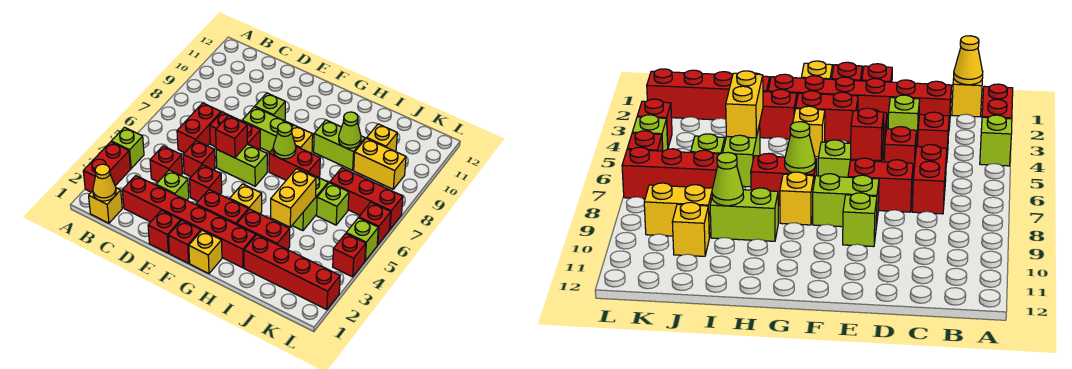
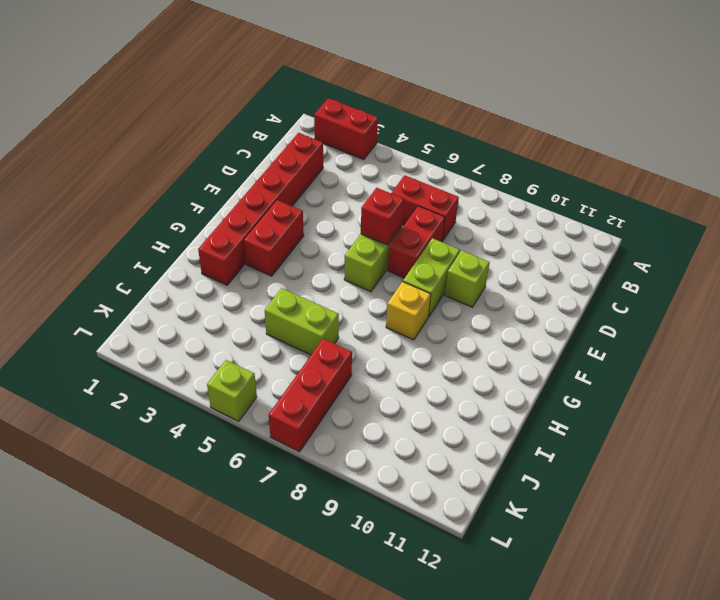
none -> lime 1x1 brick [111,127,144,169]
none -> yellow 1x1 brick [89,188,122,223]
none -> red 1x1 brick [150,146,183,182]
none -> lime 1x1 brick [156,170,189,200]

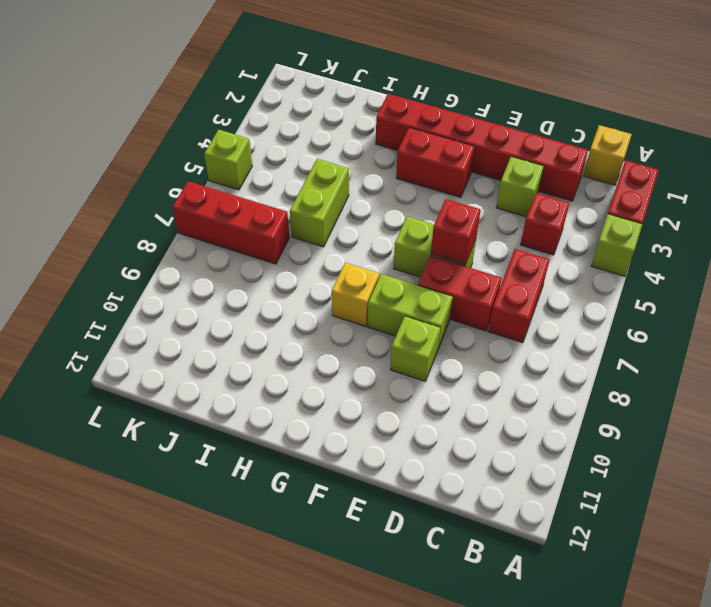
none -> red 1x1 brick [183,141,215,177]
none -> red 1x1 brick [148,210,181,253]
none -> red 1x1 brick [190,165,222,201]
none -> red 1x1 brick [168,220,201,263]

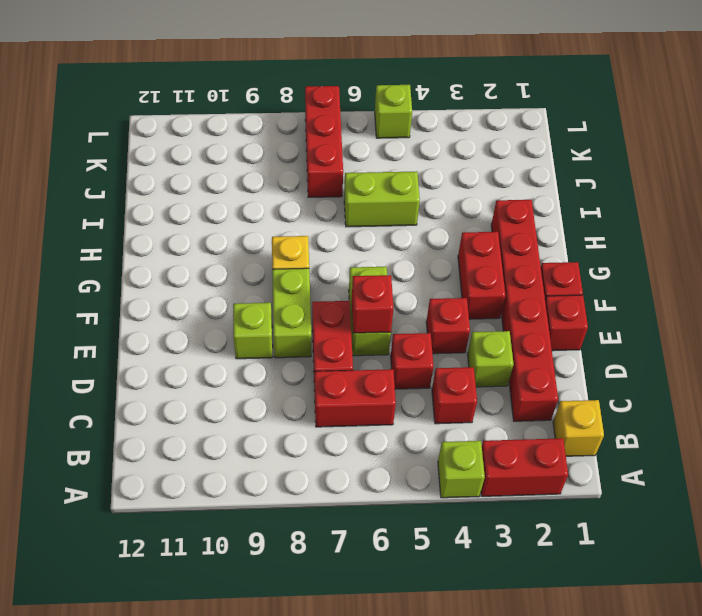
none -> yellow 1x1 brick [189,230,222,274]
none -> yellow 1x1 brick [230,184,262,214]
none -> red 1x2 brick [269,147,320,180]
none -> red 1x2 brick [237,209,290,250]

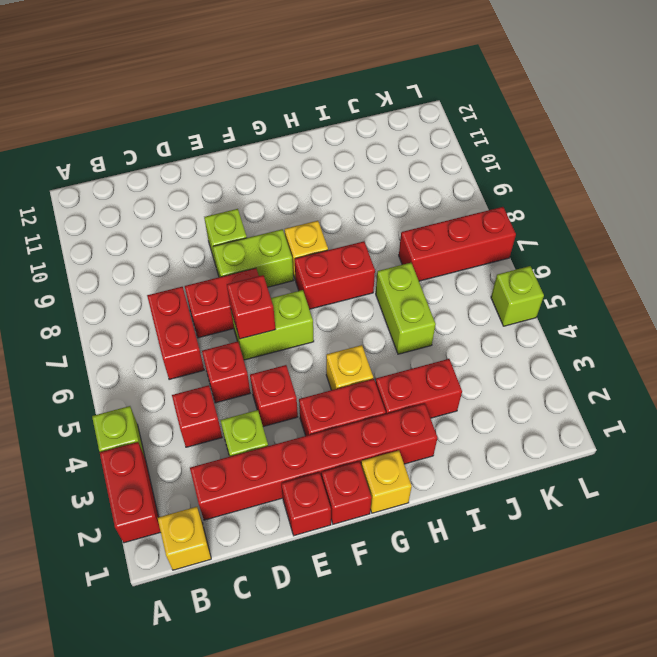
none -> lime 1x2 brick [314,120,365,170]
none -> red 1x4 brick [244,235,340,310]
none -> lime 1x1 brick [317,183,349,225]
none -> yellow 1x2 brick [354,138,406,189]

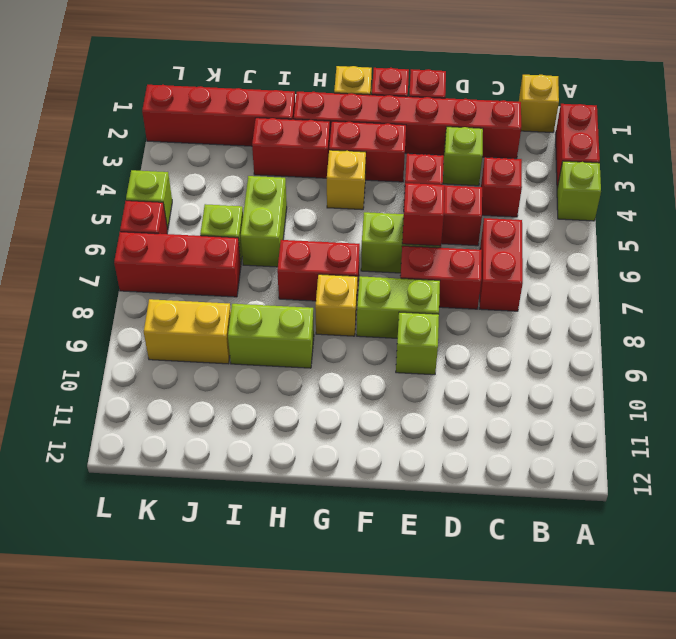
none -> yellow 1x1 brick [367,124,397,152]
none -> red 1x1 brick [333,234,366,277]
none -> yellow 1x1 cone [93,164,116,201]
none -> lime 1x1 cone [273,123,296,159]

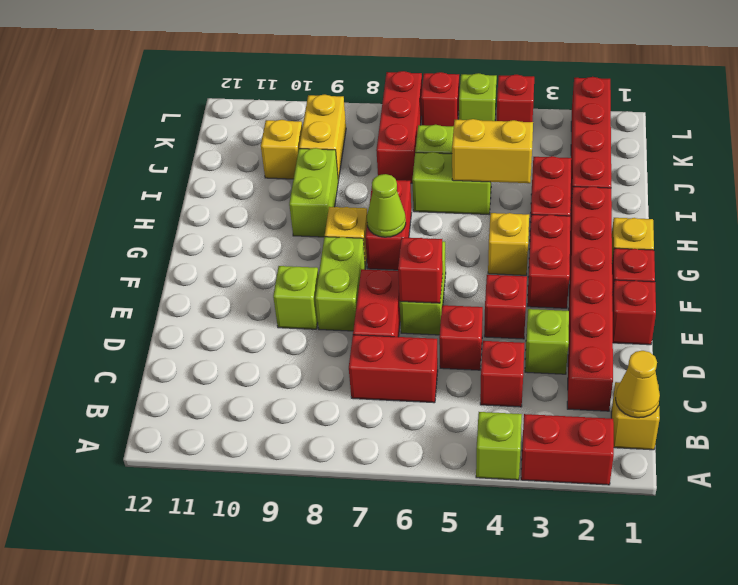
none -> lime 1x1 cone [339,112,361,148]

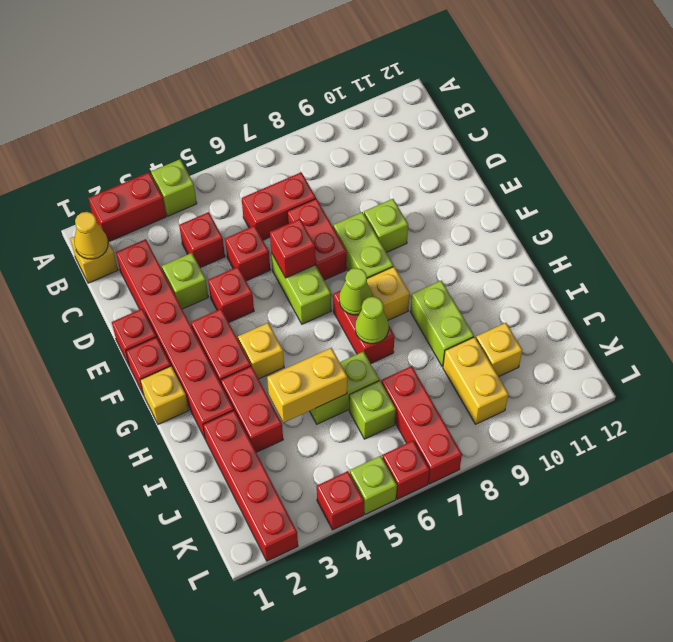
lime 1x1 cone [355,297,389,344] -> lime 1x1 cone moved to [339,112,361,148]

